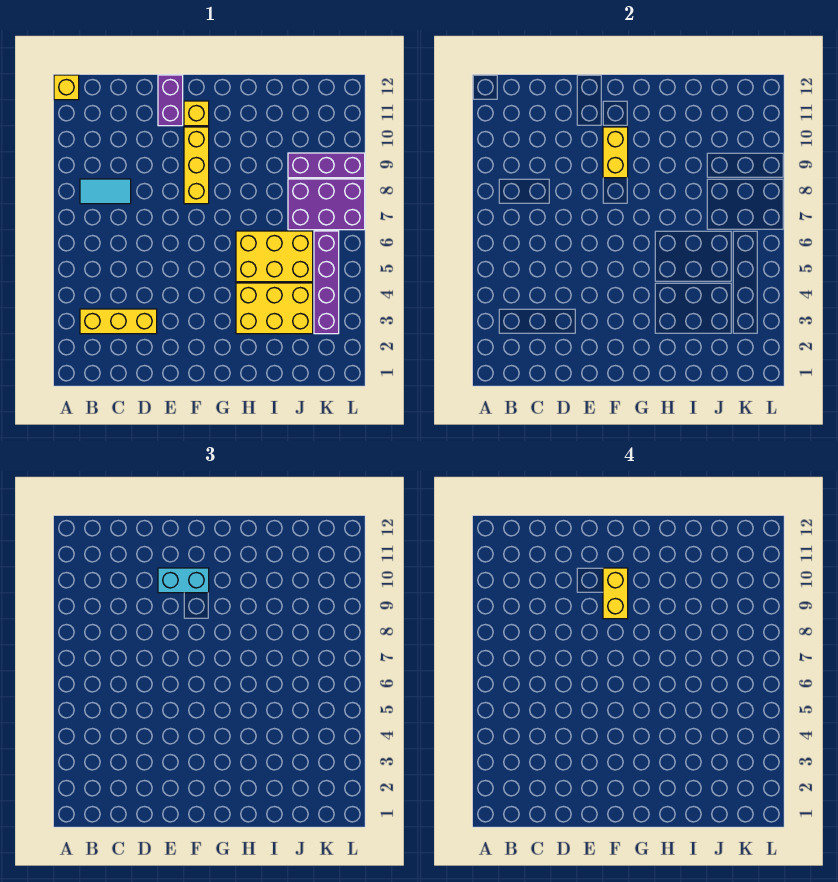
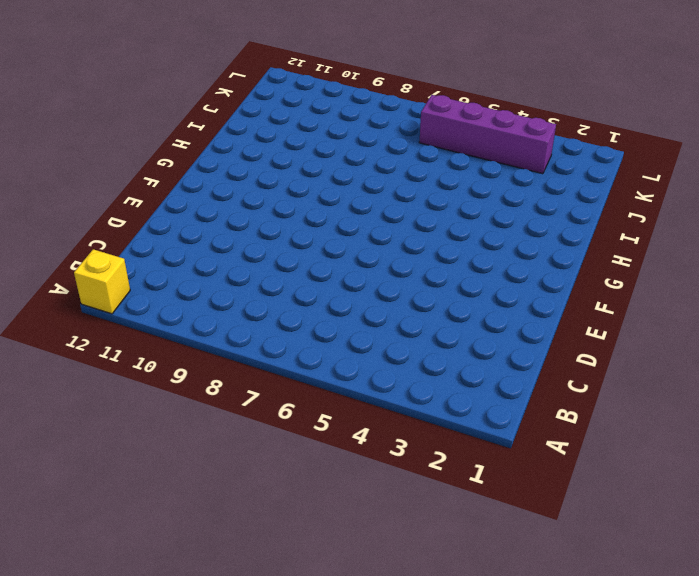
none -> yellow 1x3 brick [80,309,157,334]
none -> cyan 1x2 tile [80,179,131,204]
none -> purple 1x2 brick [158,75,183,126]

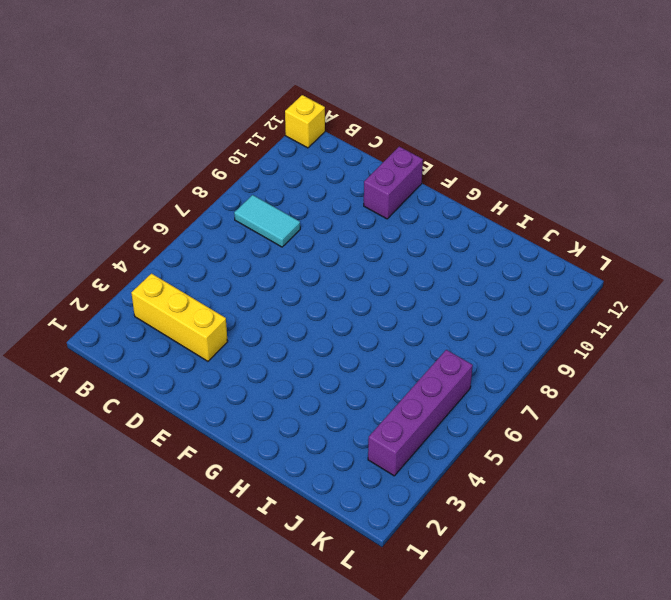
none -> yellow 1x3 brick [184,127,209,204]
none -> yellow 1x1 brick [184,101,209,126]
none -> yellow 2x3 brick [236,283,313,334]

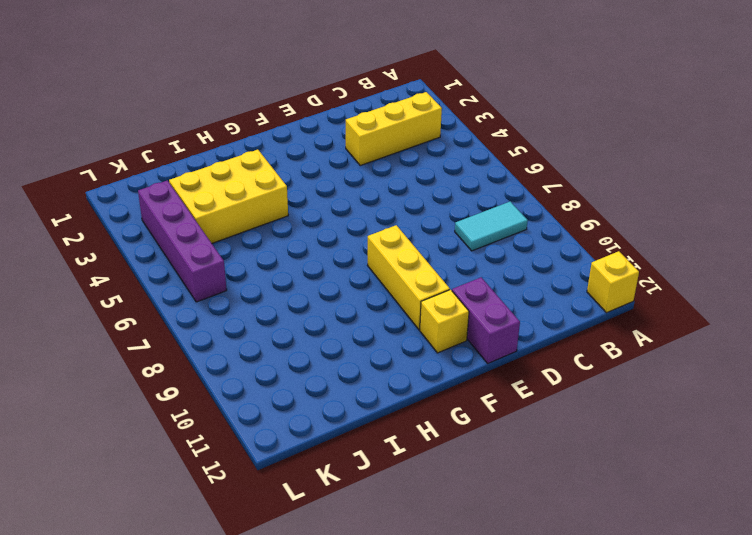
none -> yellow 2x3 brick [236,231,313,282]
none -> purple 2x3 brick [288,179,365,230]
none -> purple 1x3 brick [288,153,365,178]

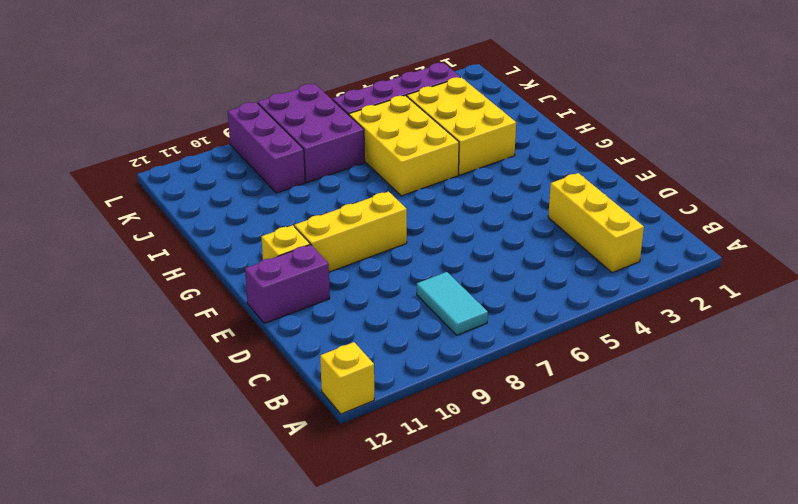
none -> yellow 1x2 brick [603,127,628,178]
none -> cyan 1x2 brick [158,568,209,593]
none -> yellow 1x2 brick [603,568,628,619]

